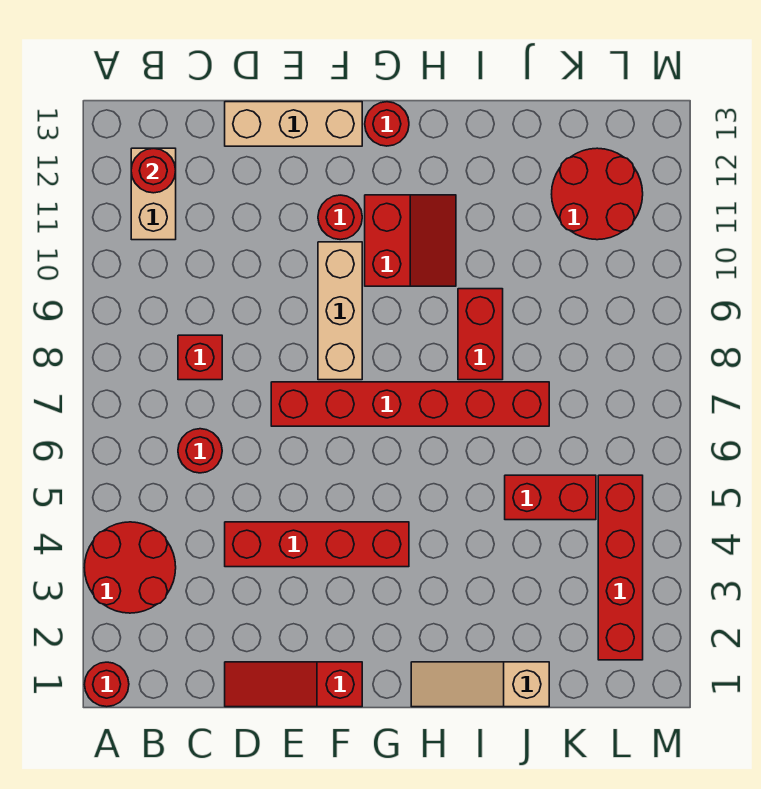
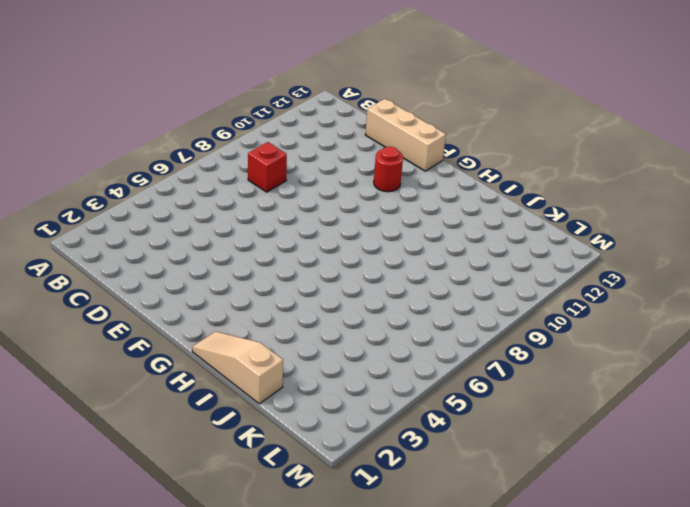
none -> red 1x1 round brick [85,662,129,707]
none -> red 2x2 round brick [84,522,176,613]
none -> tan 1x2 brick [131,148,176,240]

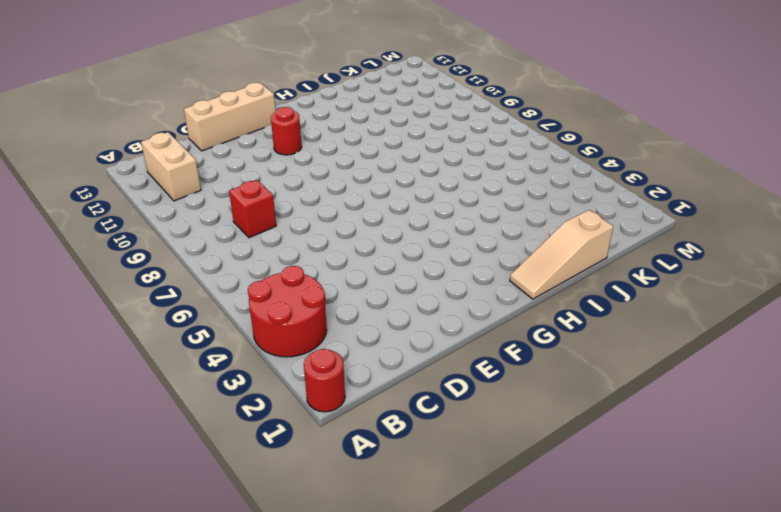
none -> red 1x1 round brick [178,429,222,473]
none -> red 1x3 slope [225,662,362,707]
none -> red 1x4 brick [225,522,409,567]

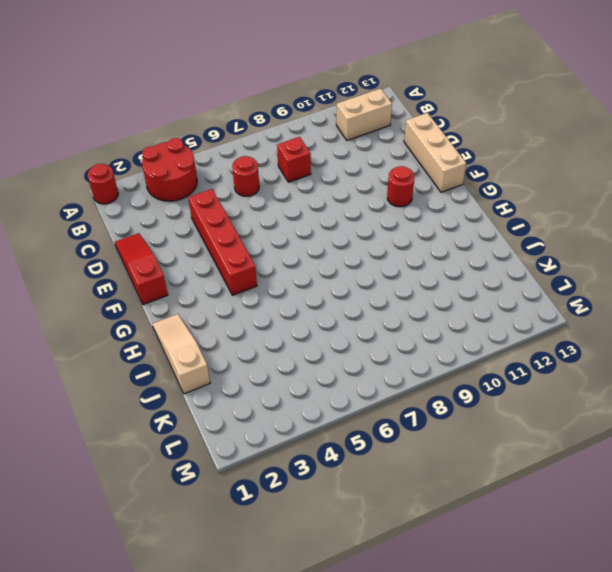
none -> red 1x6 brick [271,382,549,426]
none -> tan 1x3 brick [318,242,362,380]
none -> red 2x2 slope [365,195,456,286]

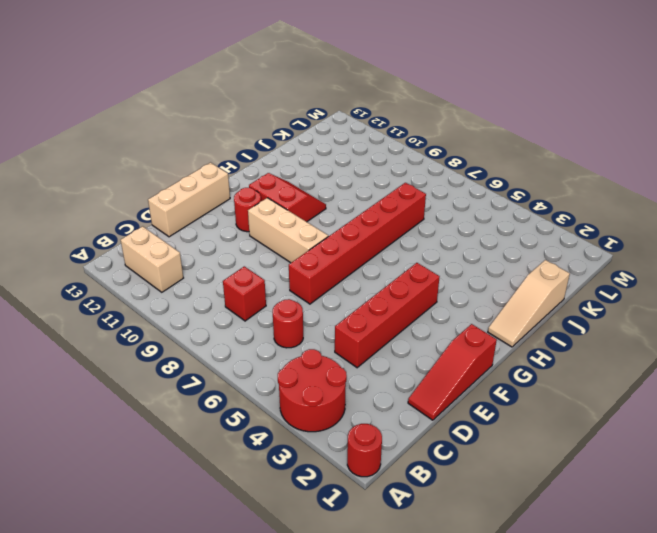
none -> red 1x1 round brick [365,102,409,146]
none -> red 1x2 brick [458,289,503,380]
none -> red 1x2 brick [505,475,596,520]

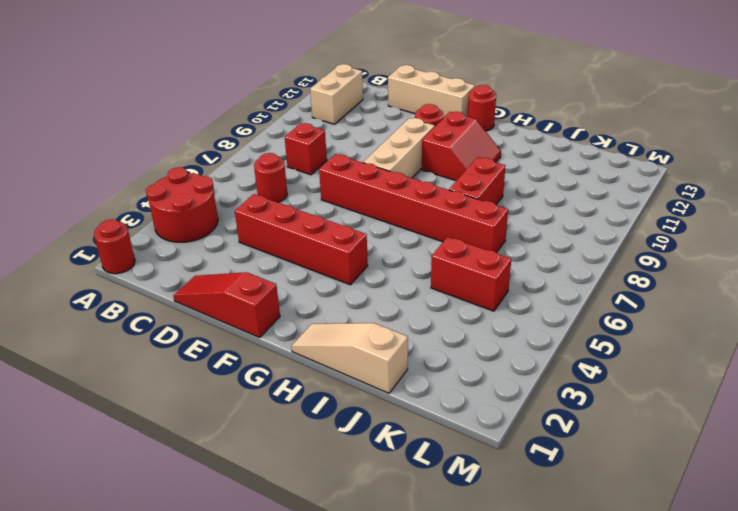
none -> red 2x2 round brick [552,148,643,240]
none -> red 1x4 brick [598,475,643,660]
none -> red 1x1 round brick [131,148,176,193]

